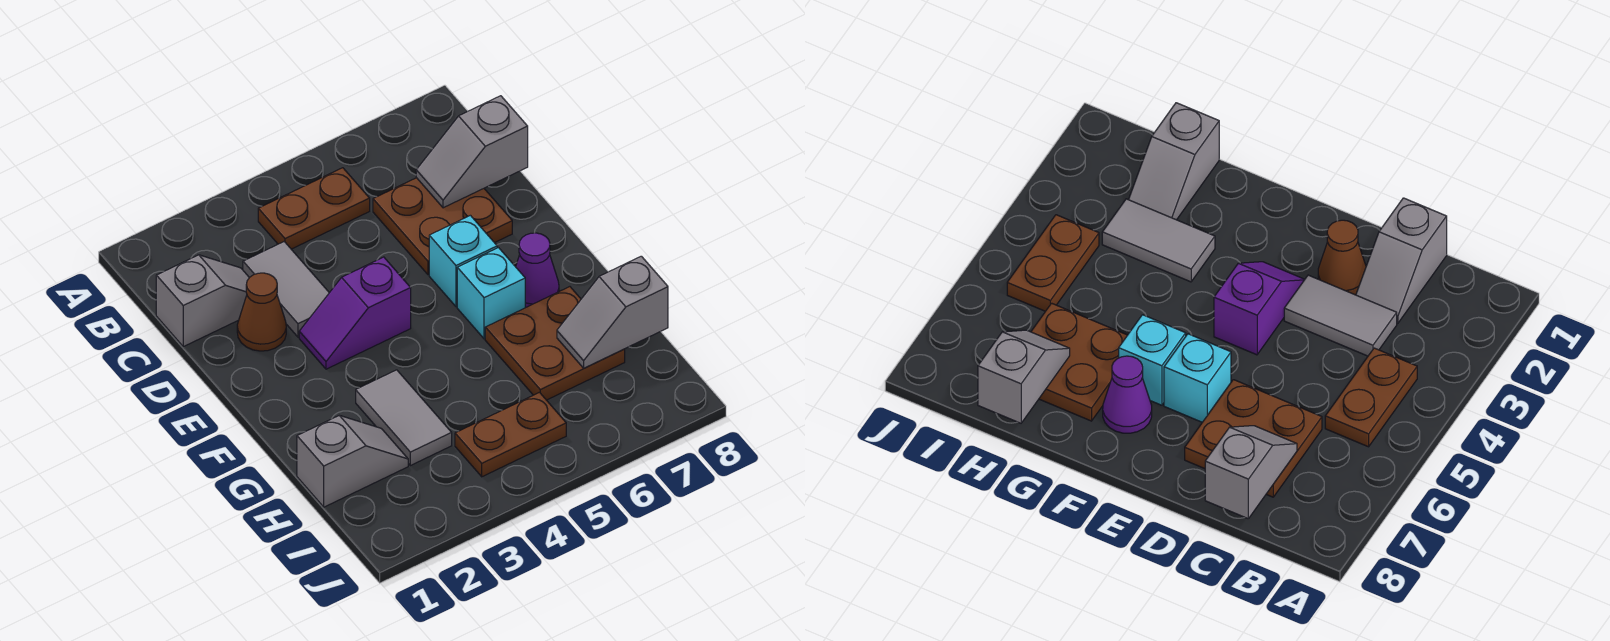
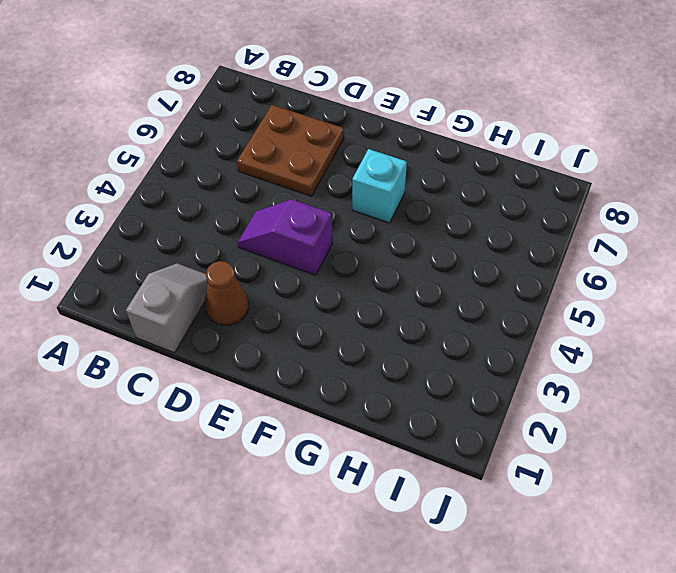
purple 1x2 slope [238,199,333,275] -> purple 1x2 slope turned to [299,257,411,369]
none -> brown 1x2 plate [258,168,370,249]
none -> grey 1x2 tile [243,242,329,337]
none -> cyan 1x1 brick [429,215,497,307]

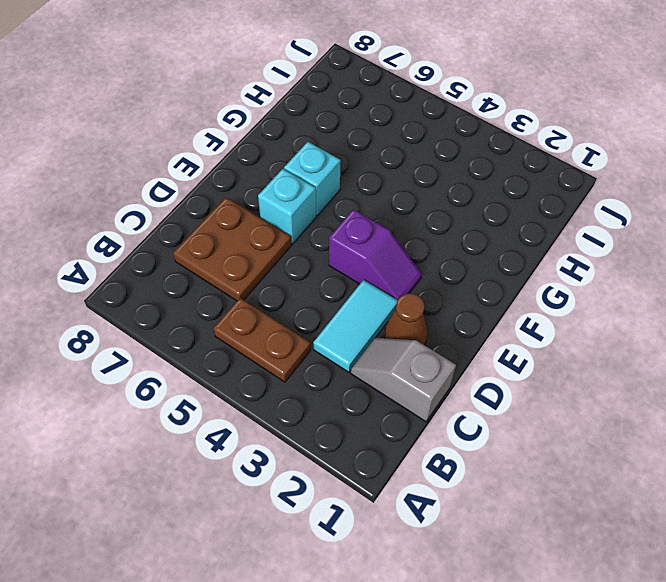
cyan 1x2 tile [313,280,398,372] -> grey 1x2 tile [243,242,329,337]
none -> purple 1x1 cone [516,233,559,308]
none -> grey 1x2 tile [356,370,452,466]
none -> brown 2x2 plate [485,287,625,400]

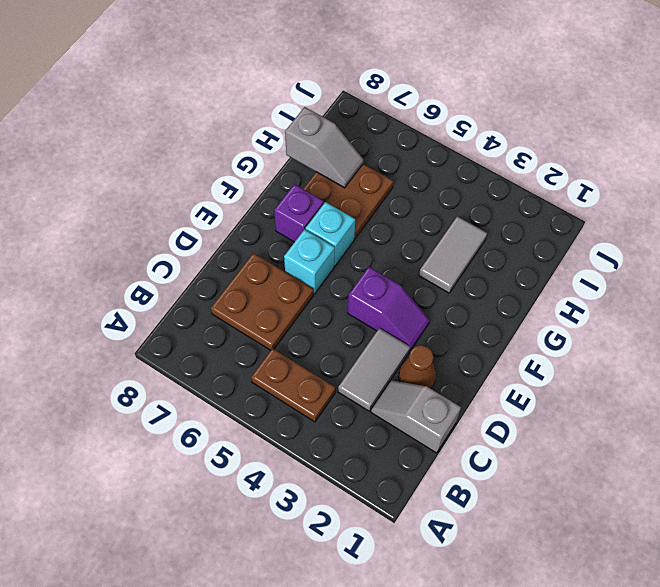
purple 1x1 brick [274,184,324,242] -> purple 1x1 cone [516,233,559,308]
none -> grey 1x2 slope [297,416,408,507]
none -> brown 1x2 plate [455,392,566,477]
none -> grey 1x2 slope [416,96,528,208]

